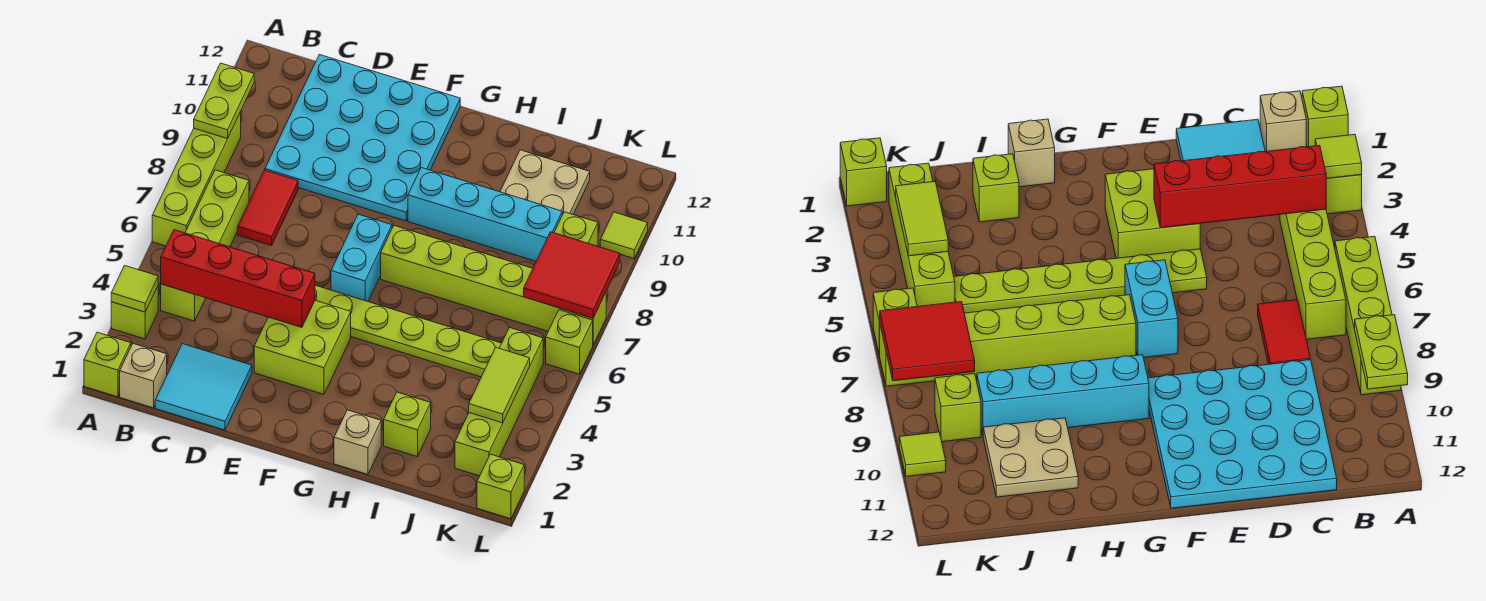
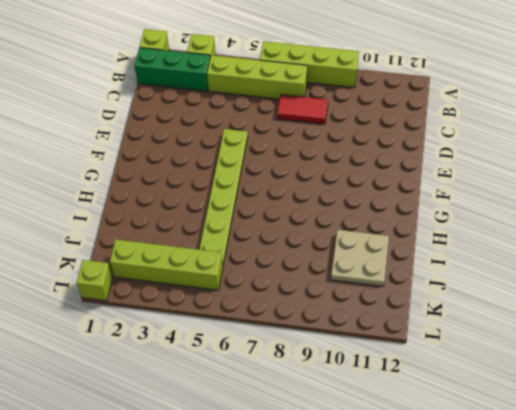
green 1x3 brick [135,48,210,91] -> tan 1x1 brick [120,344,167,408]
none -> cyan 2x2 tile [155,344,252,430]
none -> cyan 4x4 plate [265,54,460,221]
none -> lime 2x2 brick [254,301,351,394]

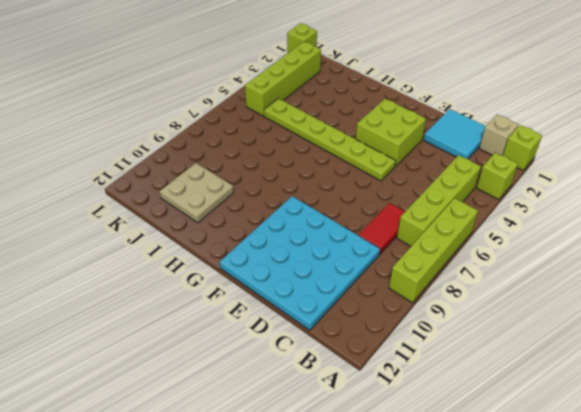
none -> cyan 1x2 brick [331,214,392,301]
none -> lime 1x6 brick [381,226,606,345]
none -> cyan 1x4 brick [408,168,562,261]

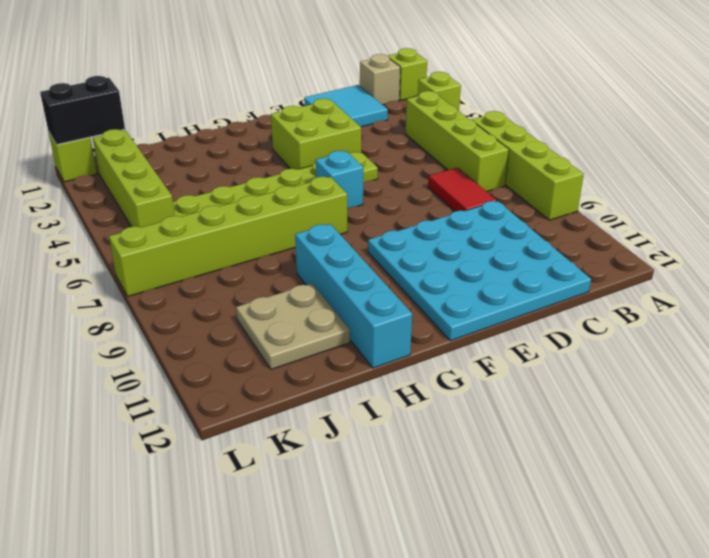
cyan 1x1 brick [316,151,363,209] -> cyan 1x2 brick [331,214,392,301]
cyan 1x4 brick [295,224,412,368] -> cyan 1x4 brick turned to [408,168,562,261]
black 1x2 brick [40,76,125,145] -> none
none -> tan 1x1 brick [334,410,381,474]
none -> lime 1x1 brick [384,392,431,457]
none -> lime 1x1 brick [554,212,598,246]

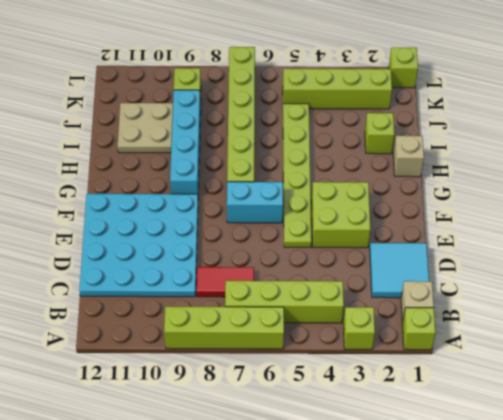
none -> lime 1x1 brick [546,310,593,374]
none -> lime 1x1 tile [600,212,648,258]
none -> lime 1x1 tile [111,266,158,312]

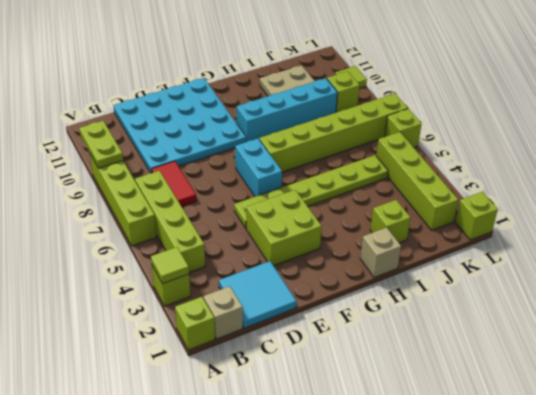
none -> red 1x4 brick [161,230,315,327]
none -> lime 1x2 tile [469,347,530,423]
none -> red 2x2 tile [524,232,620,318]

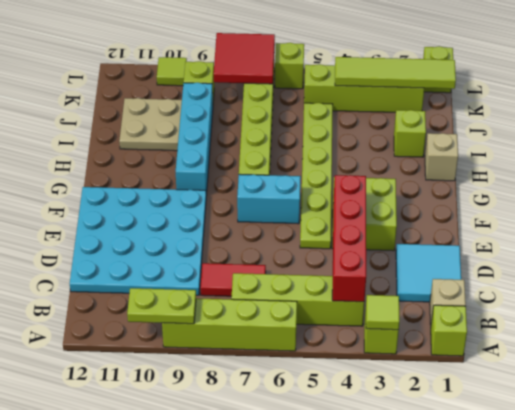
lime 1x4 tile [335,57,456,89] -> lime 1x2 tile [469,347,530,423]

